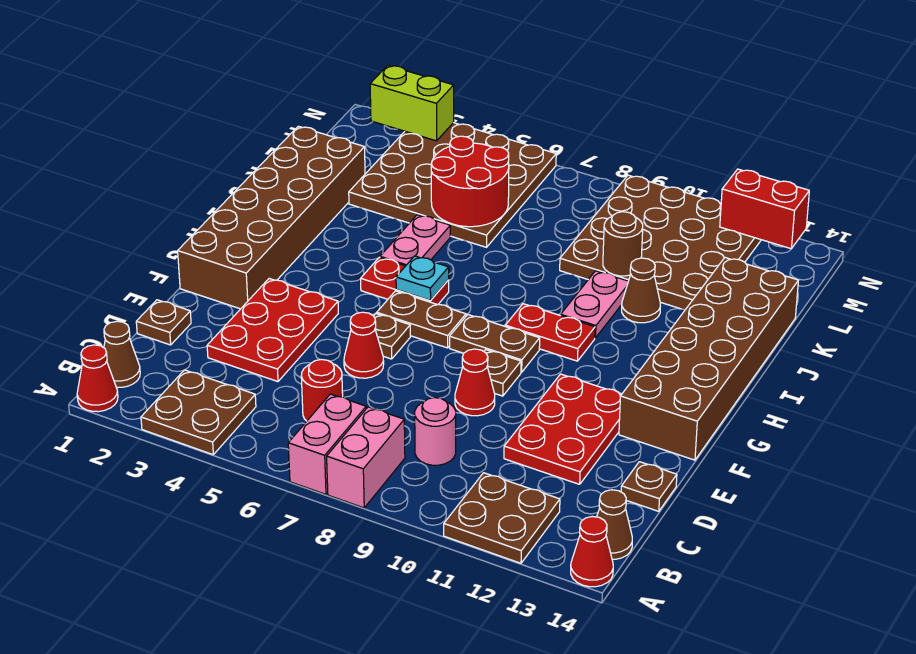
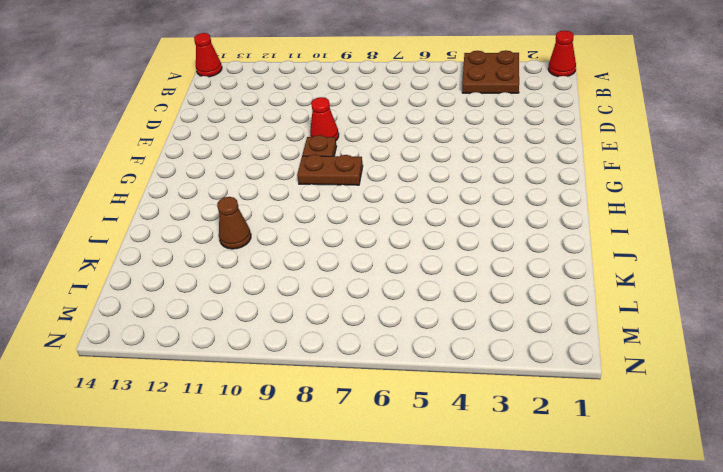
none -> pink 1x2 brick [288,394,366,494]
none -> pink 1x2 brick [327,407,405,508]
none -> brown 2x2 plate [444,473,560,563]
none -> brown 1x1 cone [104,321,140,387]

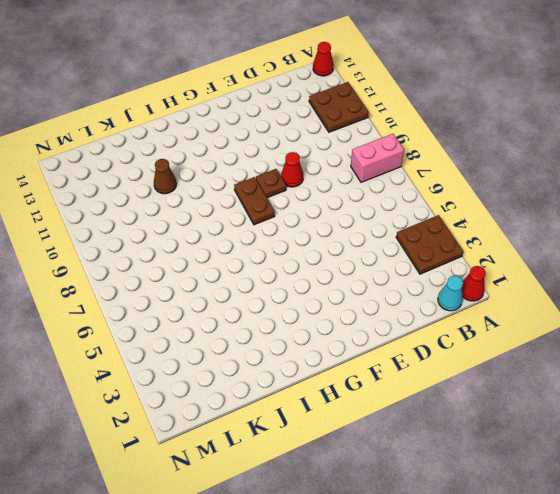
cyan 1x1 cone [438,276,463,311] -> brown 1x1 cone [104,321,140,387]
none -> pink 1x2 brick [288,394,366,494]
none -> brown 1x1 cone [597,490,632,559]
none -> red 1x1 round brick [301,359,343,421]
none -> pink 1x1 round brick [415,398,456,465]

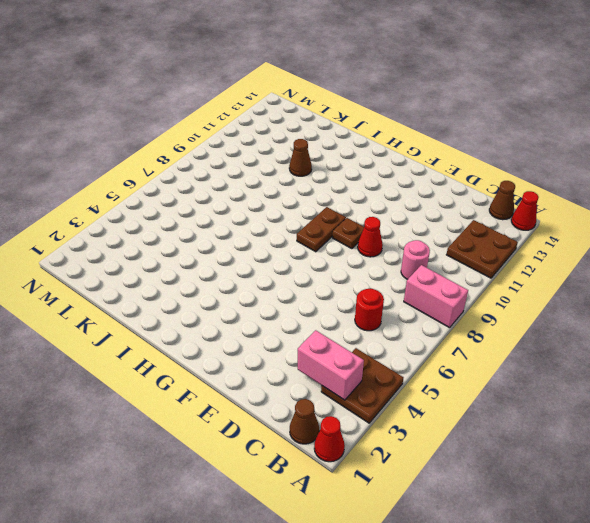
pink 1x2 brick [298,330,364,400] -> pink 1x2 brick moved to [288,394,366,494]
none -> brown 1x1 plate [136,300,191,345]
none -> red 2x3 plate [207,279,338,382]
none -> red 2x3 plate [504,374,622,484]
none -> brown 1x1 plate [621,462,677,511]

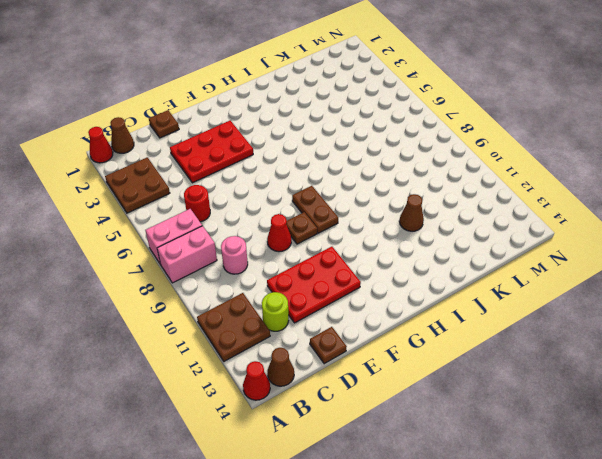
lime 1x1 round brick [262,292,288,331] -> none
none -> red 1x1 cone [344,312,384,378]
none -> brown 2x6 brick [178,126,365,309]
none -> brown 1x1 plate [374,314,410,359]
none -> brown 2x6 brick [619,258,798,460]

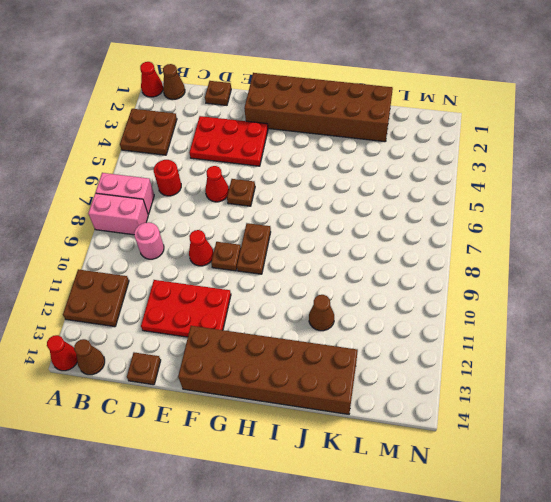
none -> brown 1x2 plate [377,291,466,348]
none -> red 1x2 plate [361,257,449,305]
none -> red 1x2 plate [505,304,595,361]
none -> pink 1x2 plate [380,215,450,266]

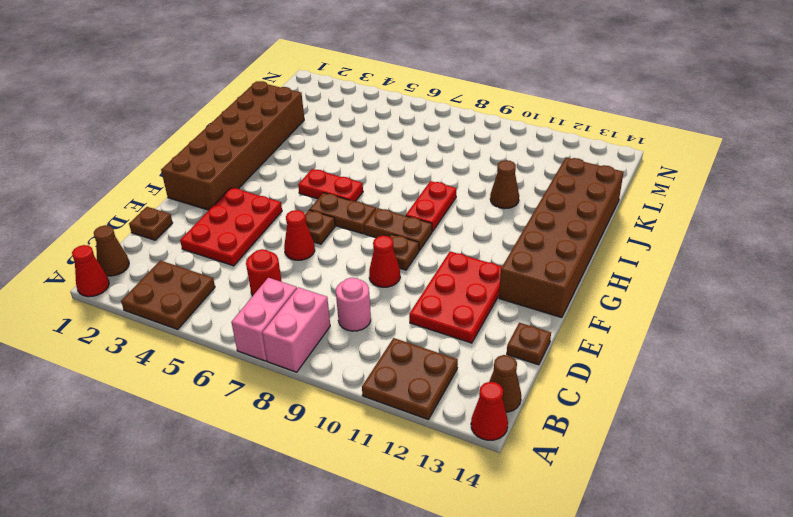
red 1x2 plate [406,181,456,232] -> red 1x2 plate turned to [505,304,595,361]
none -> pink 1x2 plate [380,215,450,266]
none -> pink 1x2 plate [561,271,628,338]
none -> brown 4x4 plate [349,123,556,247]
none -> brown 4x4 plate [560,175,761,310]

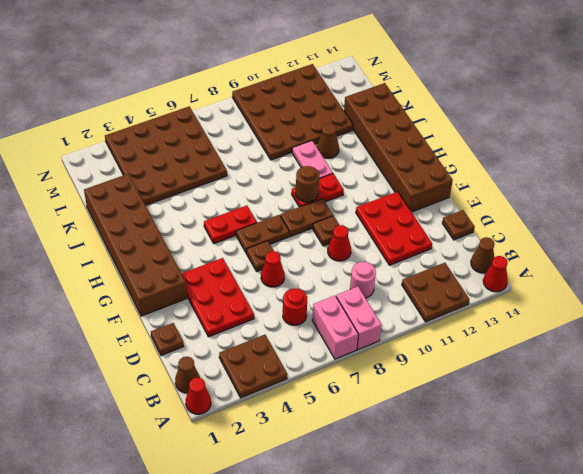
brown 1x1 round brick [296,166,319,202] -> brown 1x1 round brick moved to [603,212,643,276]
none -> pink 1x2 plate [380,215,450,266]
none -> cyan 1x1 plate [396,256,449,300]
none -> red 2x2 round brick [431,136,509,227]
none -> lime 1x2 brick [370,65,454,141]

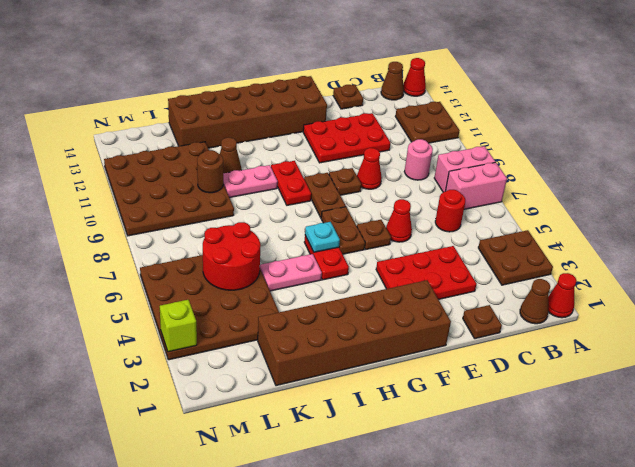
lime 1x1 brick [160,300,197,352] -> lime 1x2 brick [370,65,454,141]
none -> red 1x2 brick [720,169,809,249]

